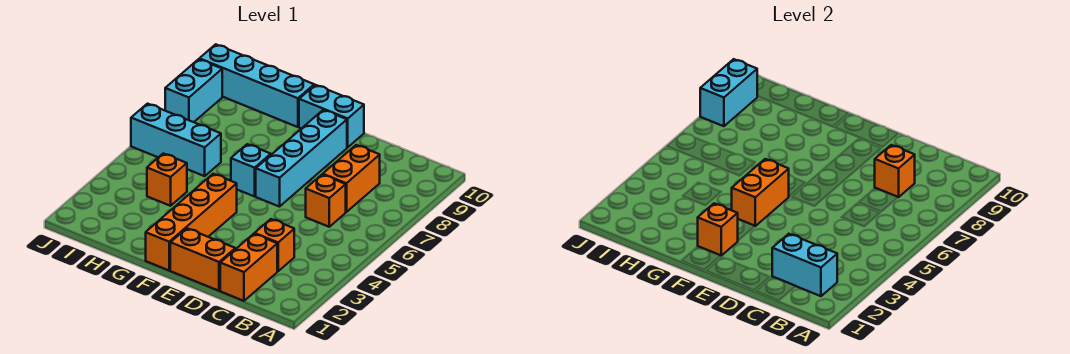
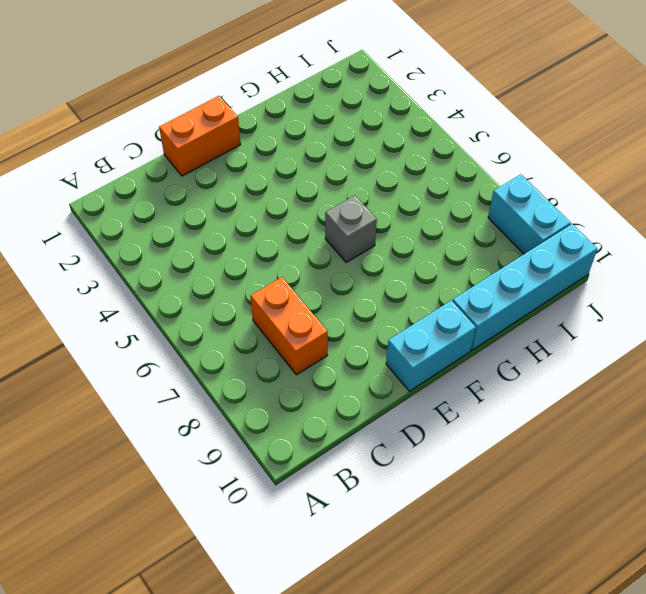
grey 1x1 brick [325,195,377,262] -> cyan 1x1 brick [231,144,271,196]
none -> orange 1x2 brick [220,234,277,301]
none -> orange 1x1 brick [254,219,294,271]
none -> orange 1x1 brick [306,175,346,227]

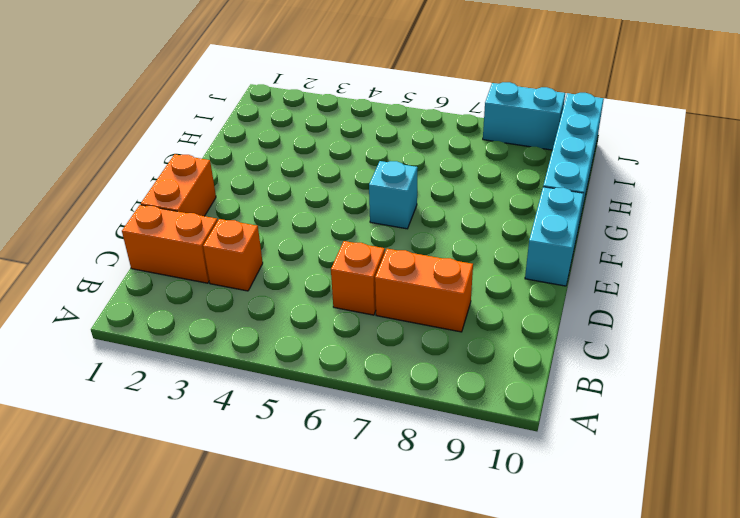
none -> cyan 1x4 brick [256,110,347,207]
none -> orange 1x4 brick [146,174,237,270]
none -> orange 1x1 brick [147,154,187,206]

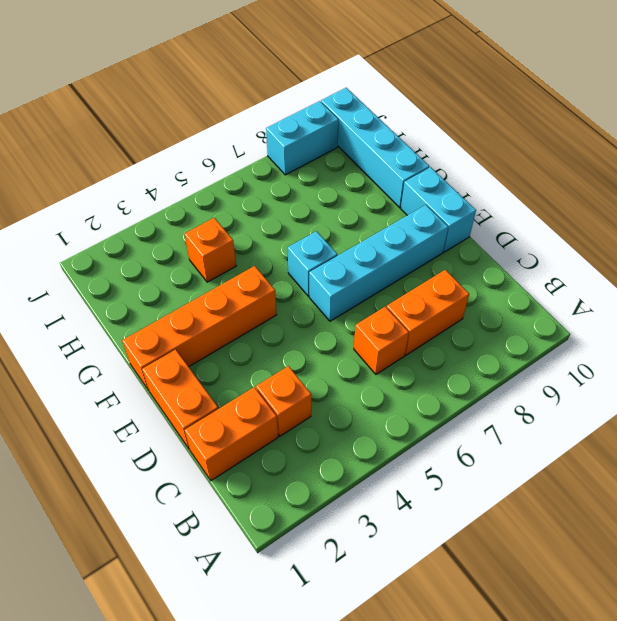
none -> cyan 1x3 brick [131,104,221,176]
none -> cyan 1x2 brick [772,234,837,296]
none -> orange 1x1 brick [875,145,915,197]

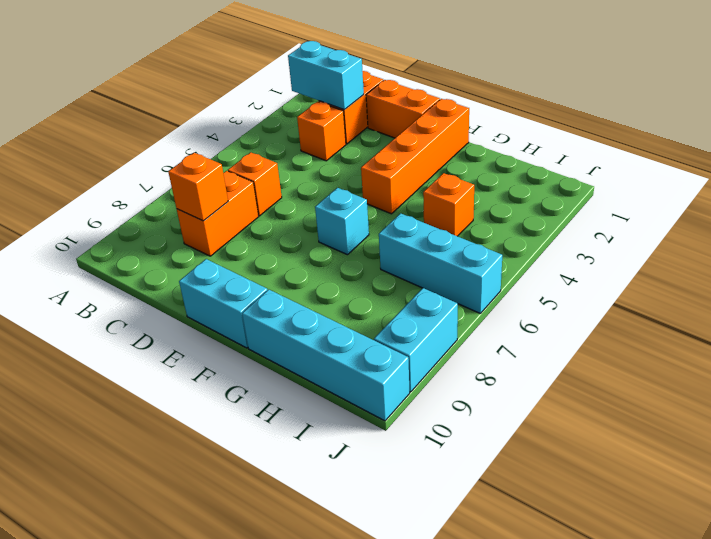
none -> cyan 1x4 brick [256,110,347,207]
none -> orange 1x1 brick [698,204,738,255]
none -> orange 1x2 brick [732,159,789,226]

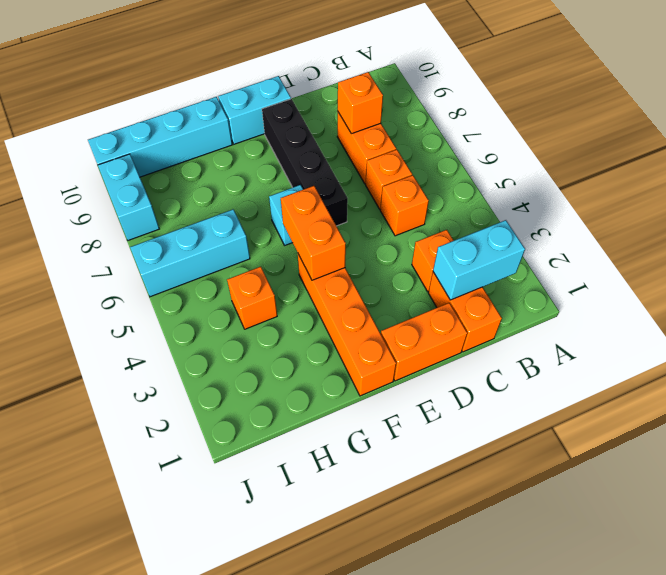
orange 1x1 brick [380,175,429,236] -> orange 1x1 brick moved to [698,204,738,255]
black 1x4 brick [262,99,348,226] -> cyan 1x4 brick [256,110,347,207]
none -> cyan 1x2 brick [700,59,757,126]

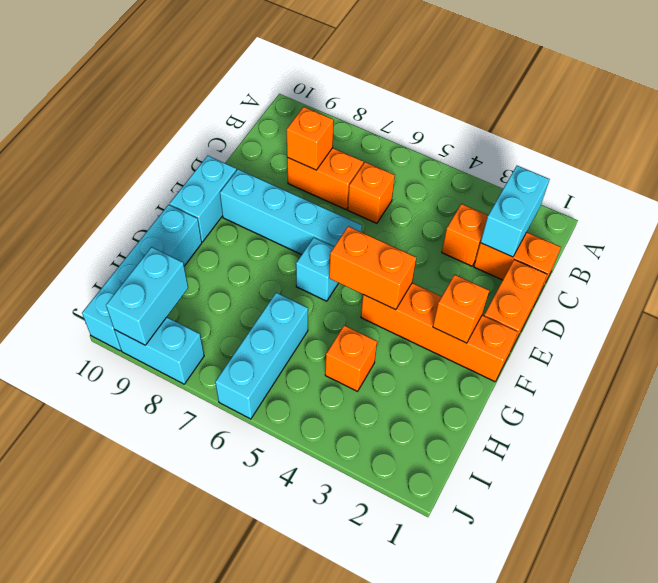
cyan 1x2 brick [106,247,188,345] -> cyan 1x2 brick turned to [700,59,757,126]

